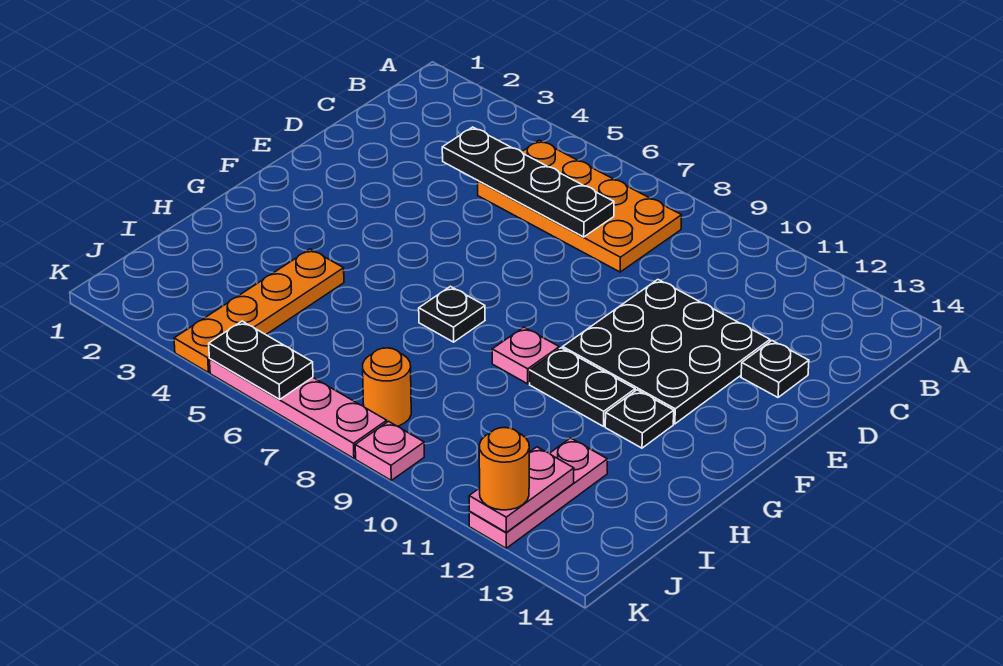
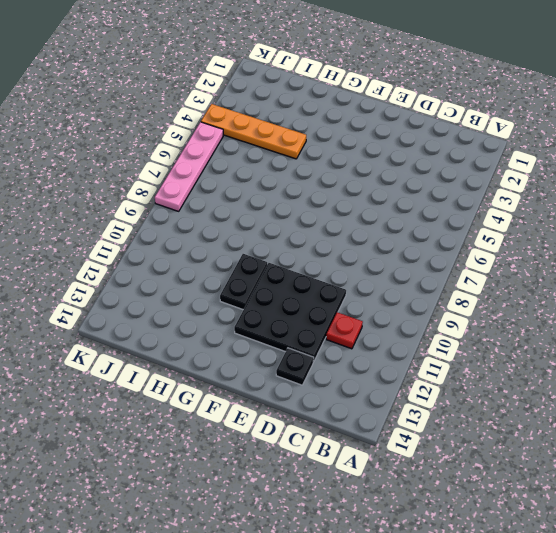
red 1x1 plate [326,312,363,349] -> none
none -> orange 2x4 plate [478,140,682,272]
none -> black 1x1 plate [419,286,485,342]
none -> pink 1x1 plate [492,327,559,384]

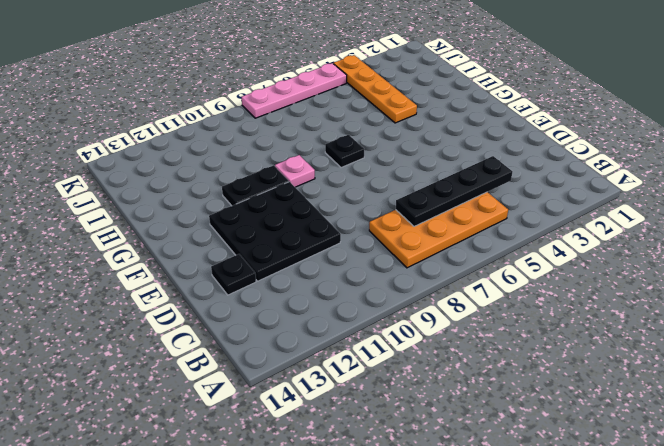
none -> black 1x1 plate [605,390,674,448]
none -> pink 1x3 plate [469,438,607,548]
none -> orange 1x1 round brick [363,348,411,426]

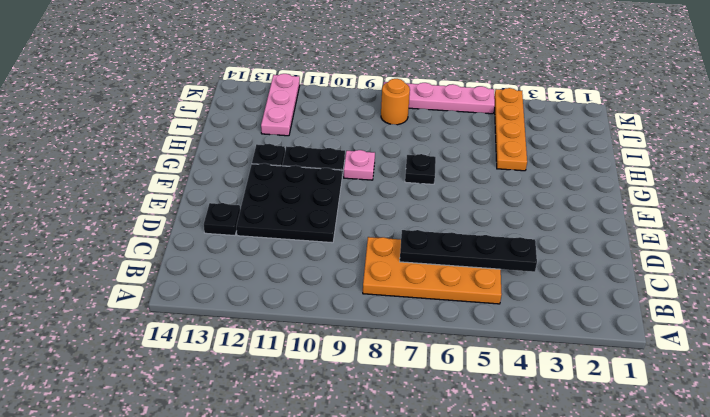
none -> pink 1x1 plate [355,421,424,480]
none -> pink 1x2 plate [469,447,574,532]
none -> black 1x2 plate [209,321,313,399]

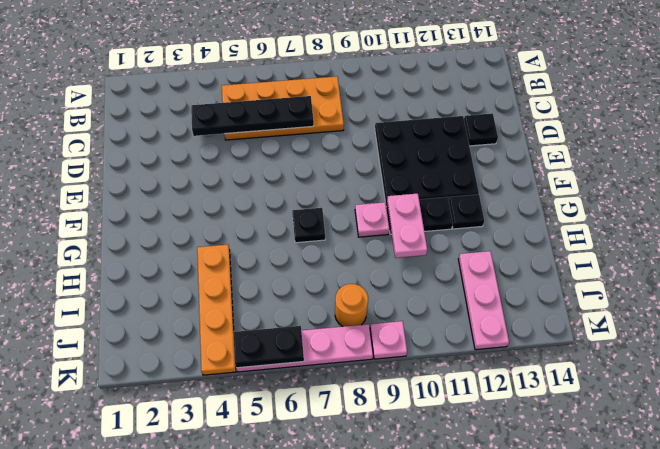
pink 1x2 plate [387,194,427,258] -> pink 1x2 plate moved to [469,447,574,532]
none -> orange 1x1 round brick [479,428,529,510]

